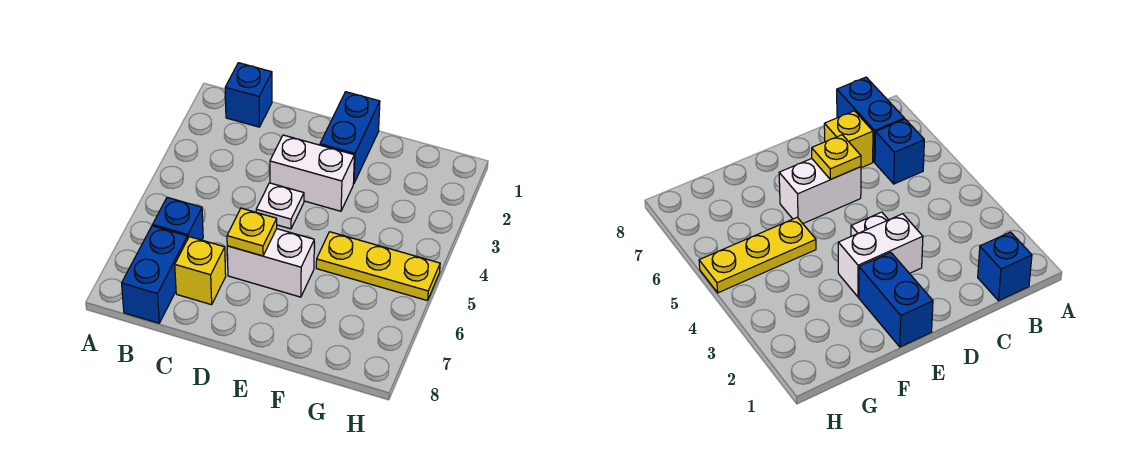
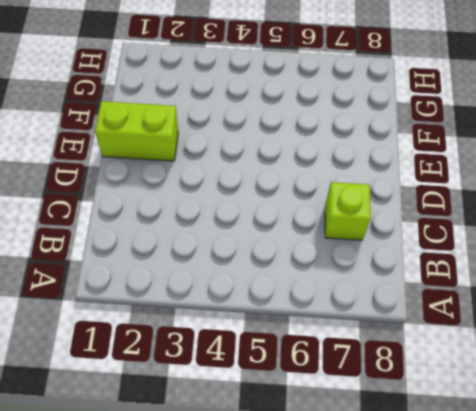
lime 1x1 brick [325,182,371,240] -> yellow 1x1 brick [175,237,226,305]
lime 1x2 brick [95,101,178,161] -> blue 1x2 brick [320,92,380,184]
none -> blue 1x1 brick [225,63,272,127]
none -> blue 1x1 brick [153,197,203,240]

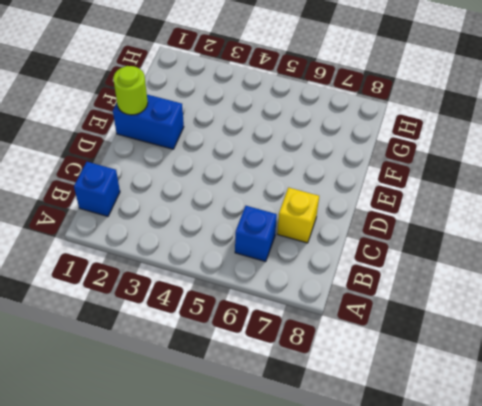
lime 1x1 round brick [113,66,148,115] -> none
none -> blue 1x2 brick [122,226,187,323]
none -> white 1x2 brick [270,135,354,211]

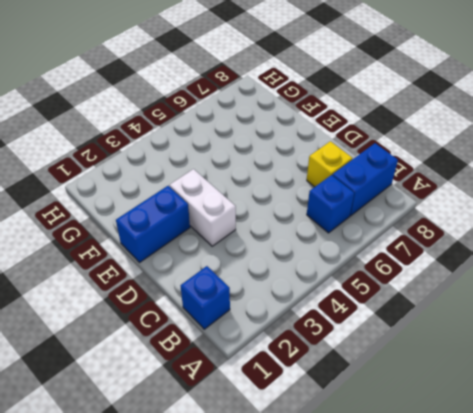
none -> white 1x1 plate [256,183,304,229]
none -> white 1x2 brick [227,229,314,297]

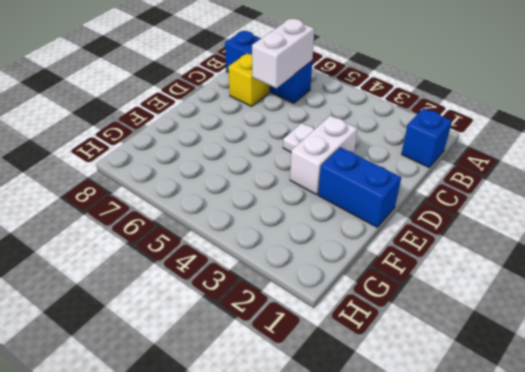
white 1x2 brick [252,19,314,88] -> white 1x2 brick moved to [227,229,314,297]
none -> yellow 1x3 plate [316,232,440,301]
none -> yellow 1x1 plate [227,208,277,256]

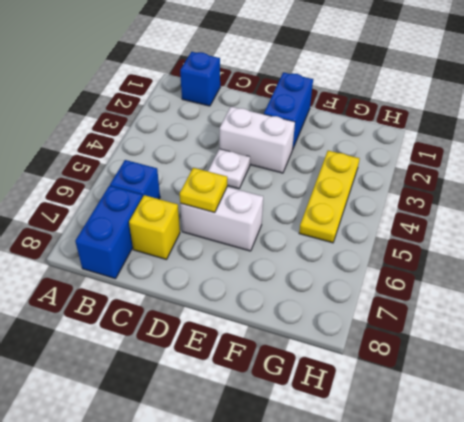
yellow 1x3 plate [299,151,360,243] -> yellow 1x3 plate turned to [316,232,440,301]

